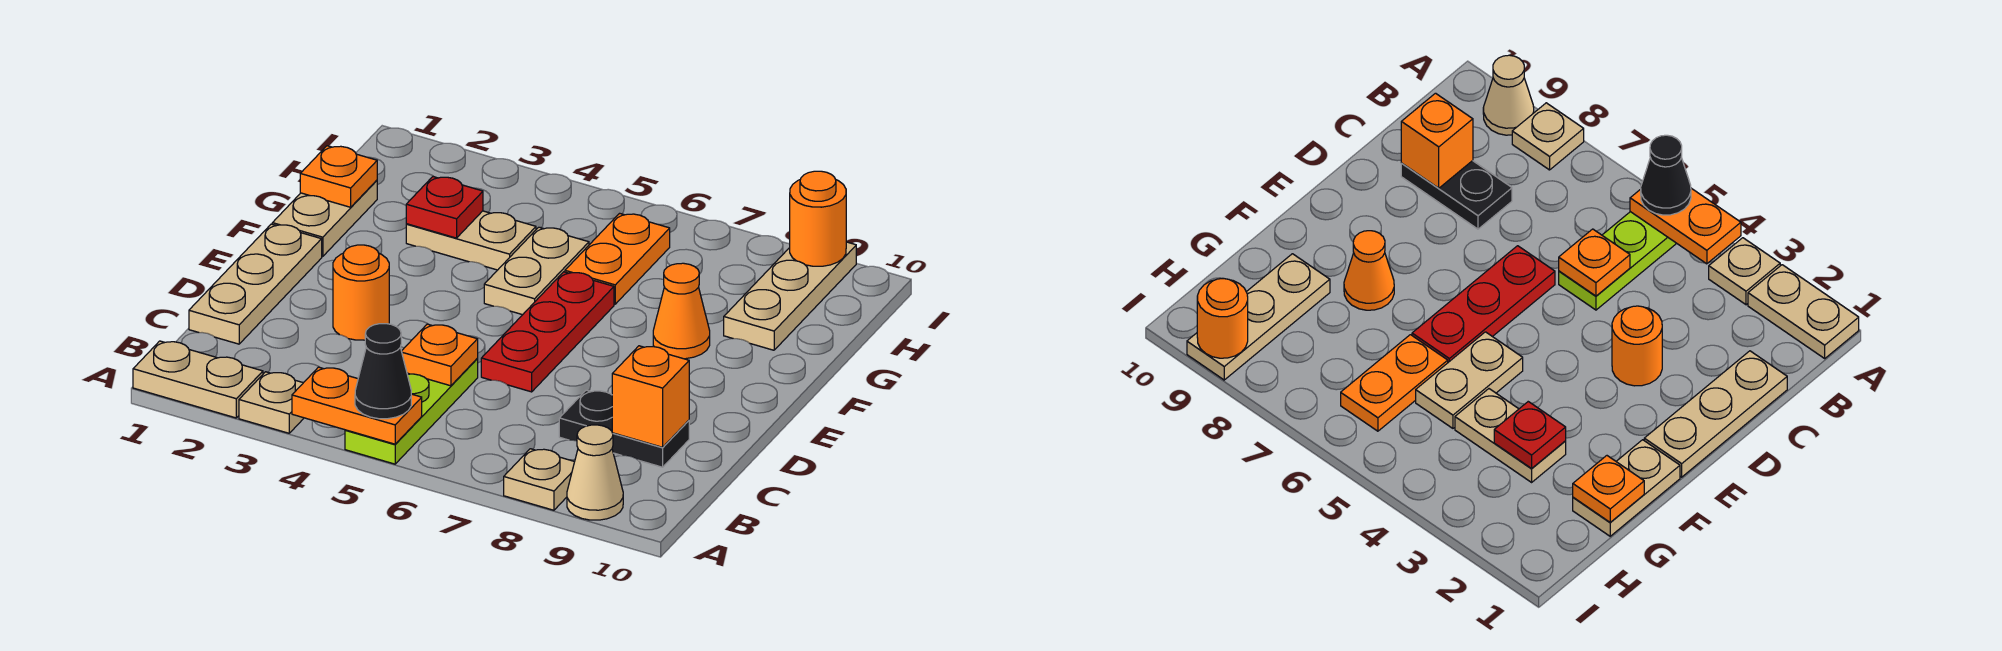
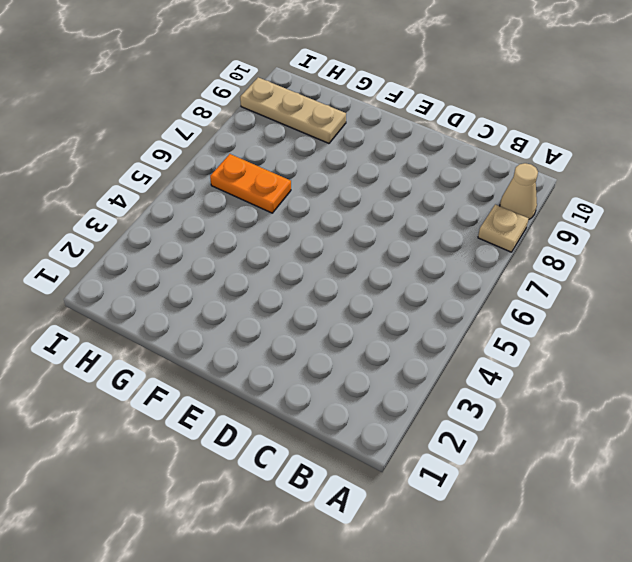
none -> tan 1x2 plate [133,341,263,418]
none -> tan 1x1 plate [239,372,304,433]
none -> lime 1x3 plate [345,359,478,464]

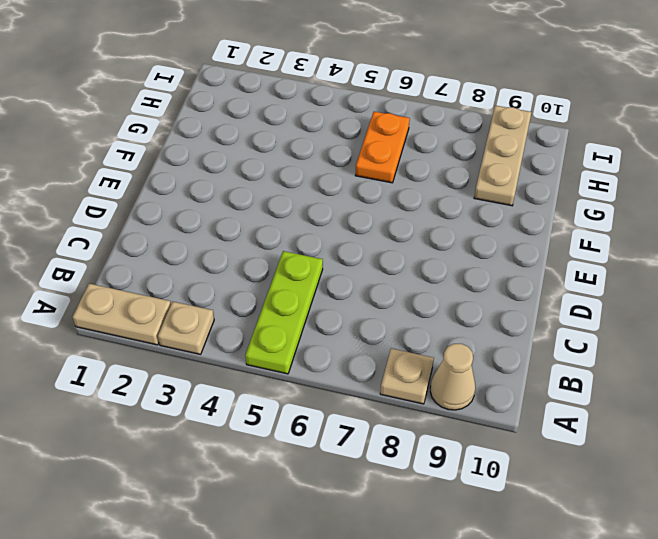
none -> tan 1x3 plate [189,224,322,344]
none -> black 1x2 plate [559,390,689,467]
none -> orange 1x1 round brick [333,245,389,340]

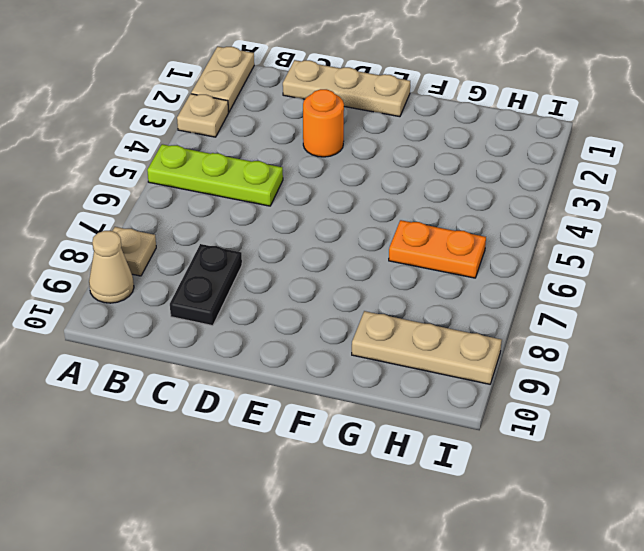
none -> red 1x3 plate [481,272,614,392]
none -> tan 1x2 plate [272,180,377,257]
none -> tan 1x2 plate [484,227,589,315]

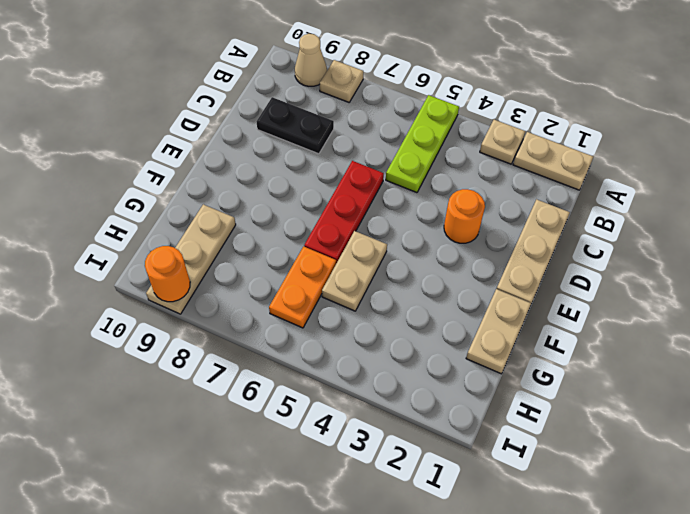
none -> orange 1x1 cone [653,263,710,359]
none -> tan 1x2 plate [406,211,536,270]
none -> orange 1x2 plate [292,367,422,444]

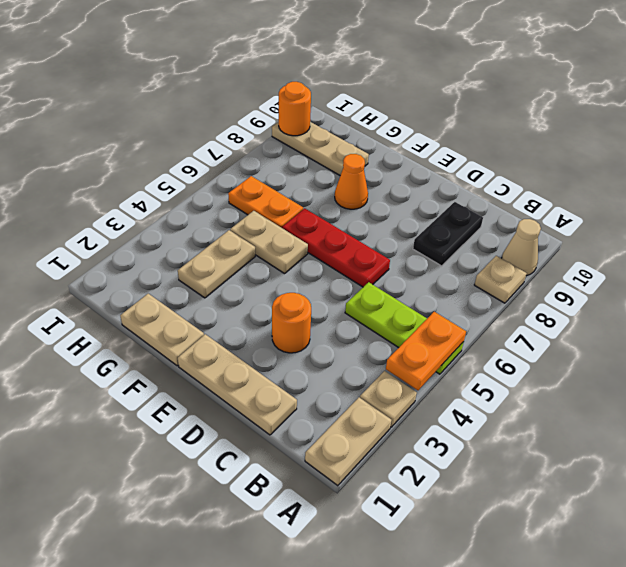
none -> orange 1x1 plate [402,324,478,386]
none -> orange 1x1 brick [612,346,689,447]
none -> orange 1x1 plate [300,146,377,207]

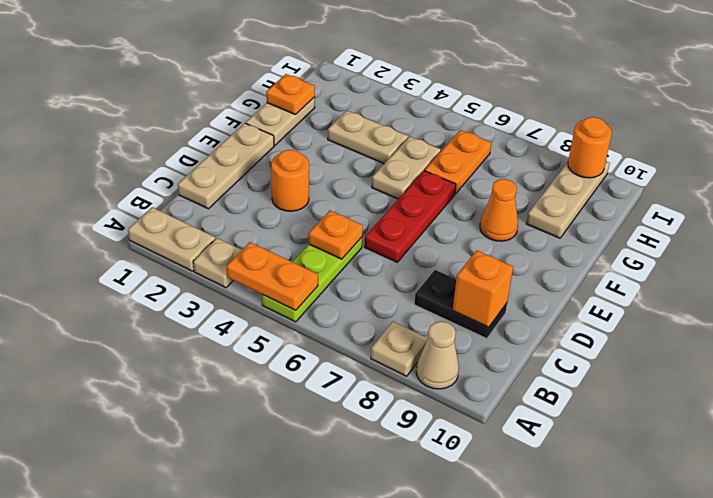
none -> red 1x1 plate [406,177,483,238]
none -> black 1x1 cone [355,324,411,419]

